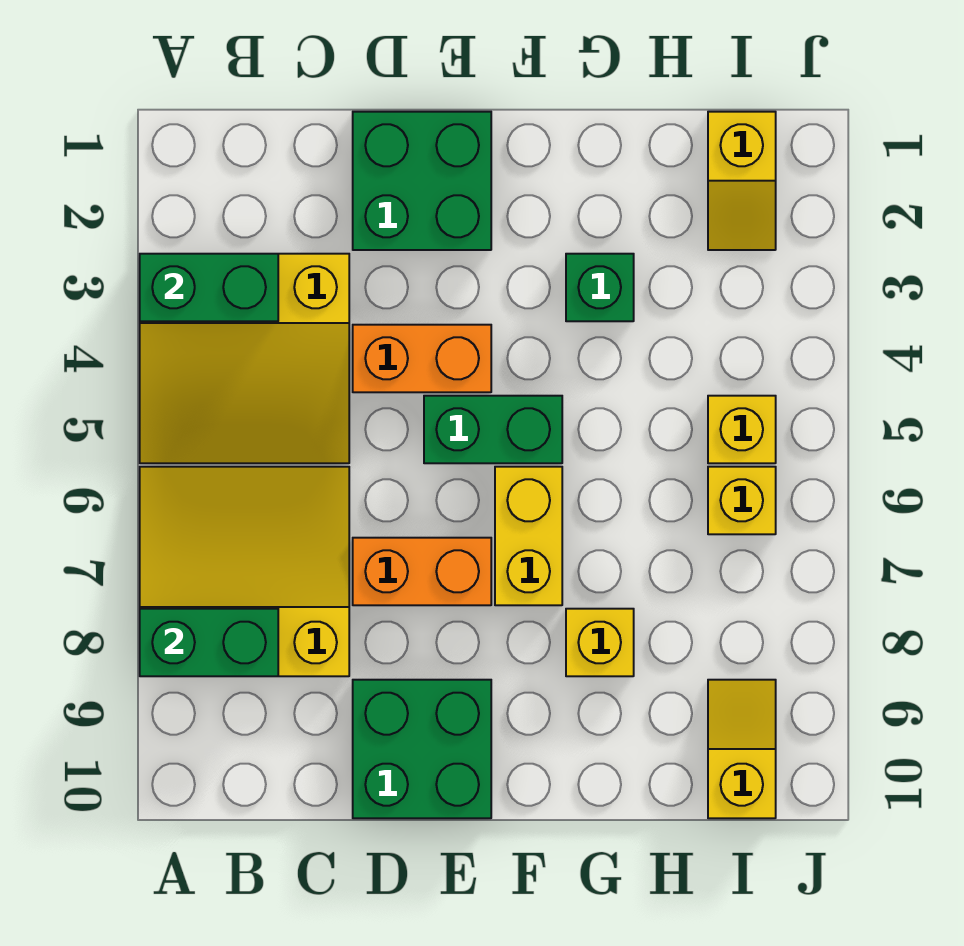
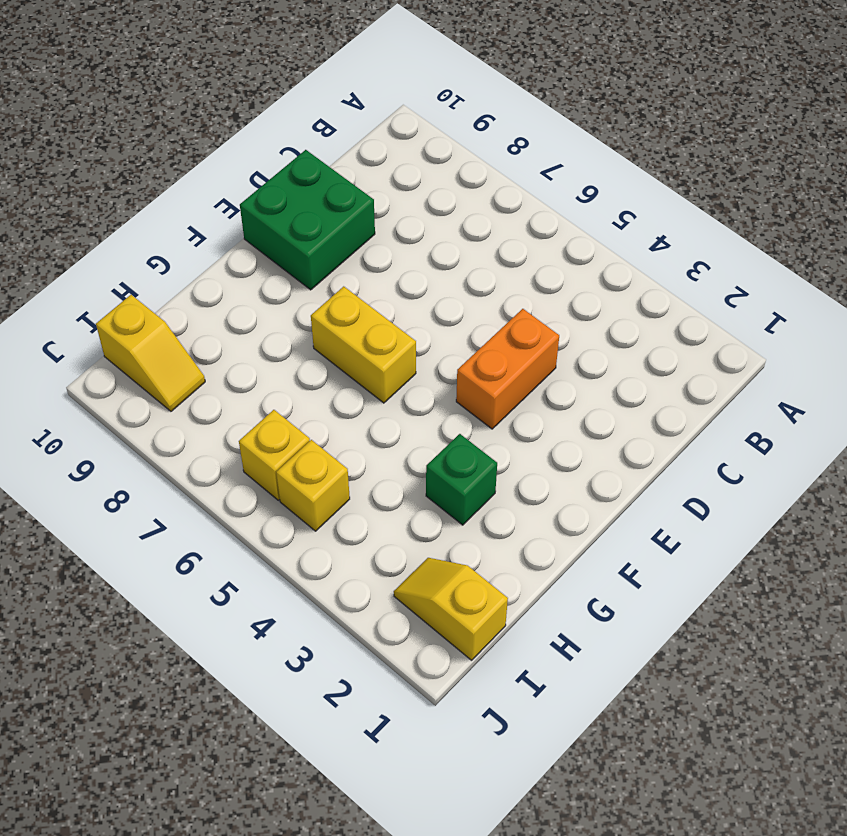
none -> yellow 3x3 slope [140,254,349,463]
none -> yellow 3x3 slope [140,467,349,676]
none -> green 2x2 brick [353,112,491,250]

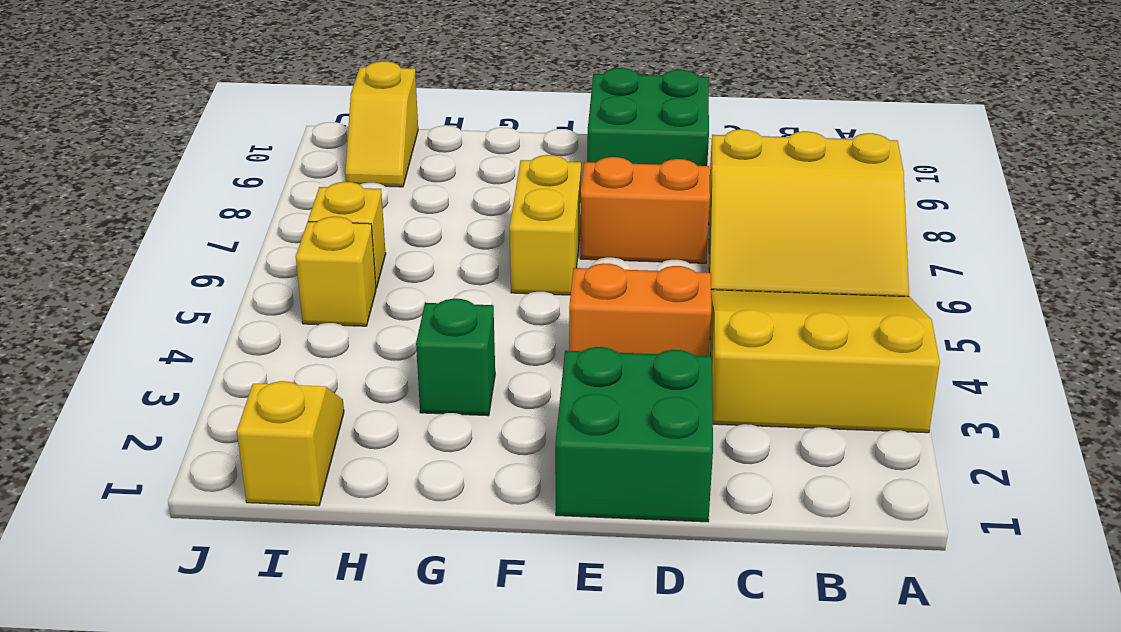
none -> green 1x2 brick [424,396,562,463]
none -> yellow 1x1 brick [566,609,634,676]
none -> green 1x2 brick [140,254,278,321]

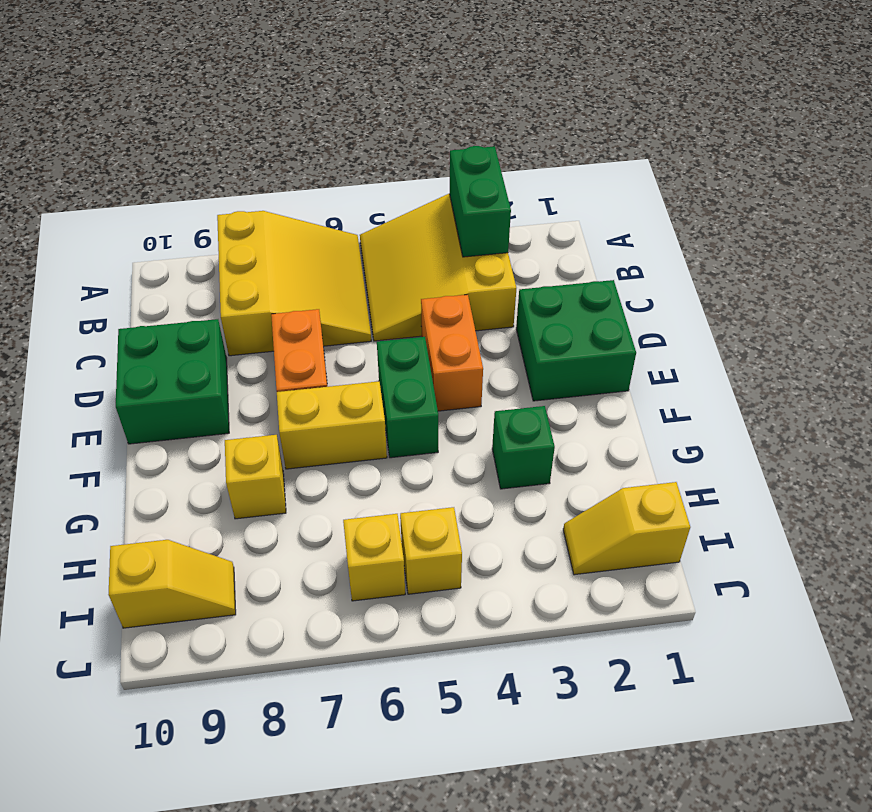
none -> green 1x2 brick [140,609,278,676]

